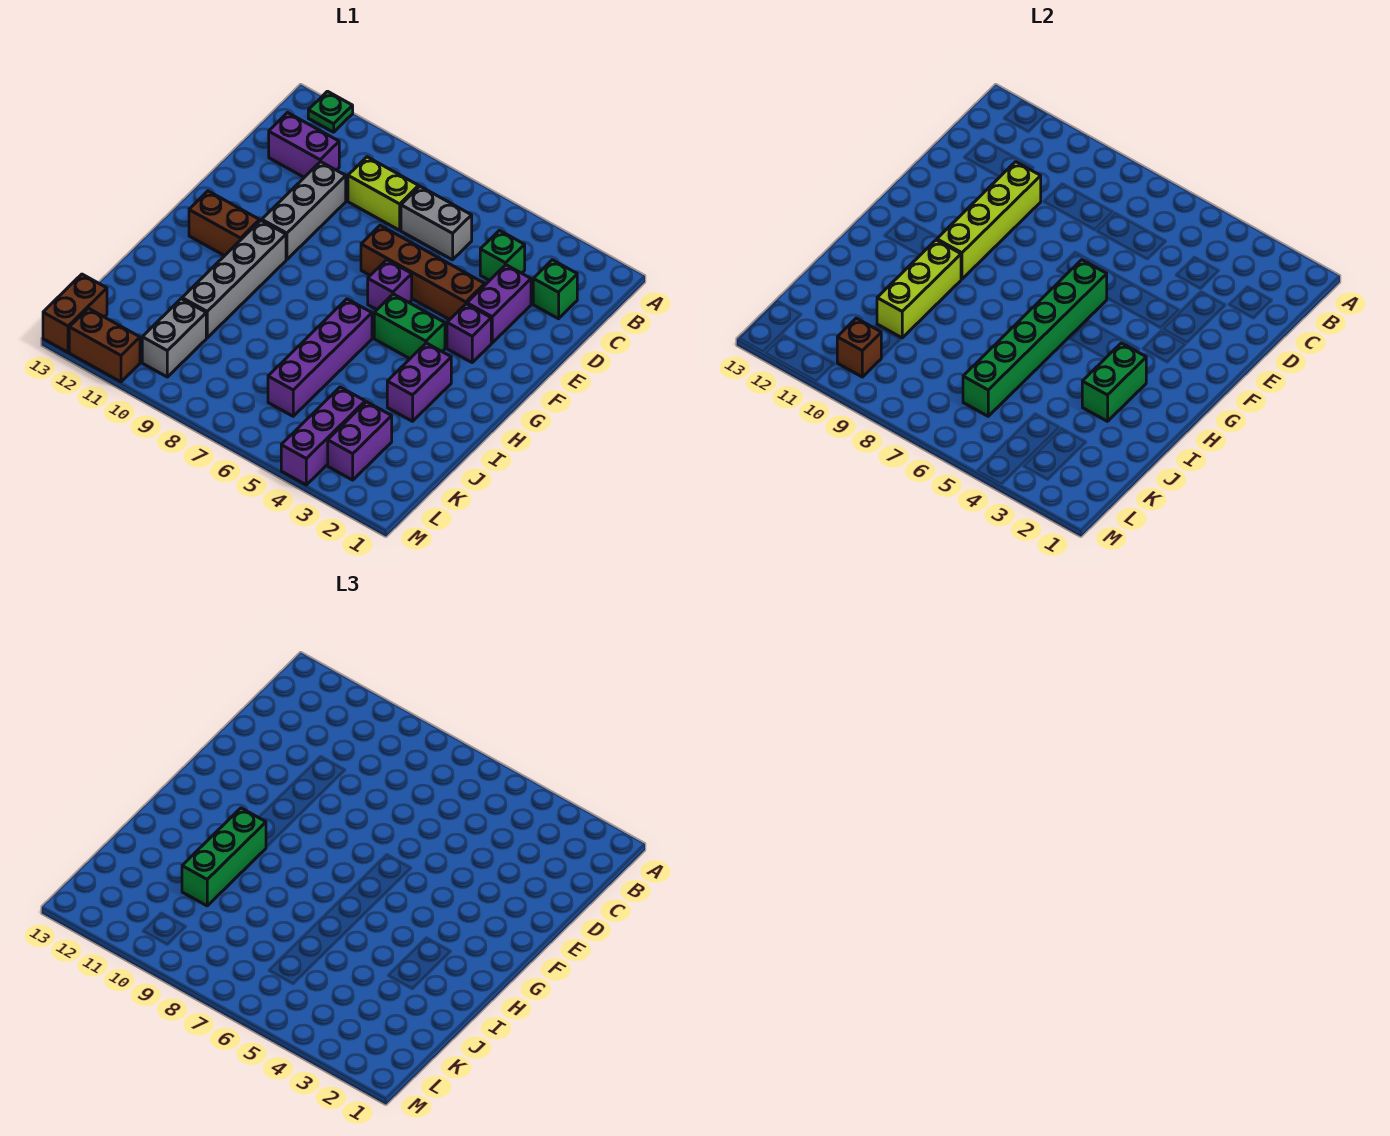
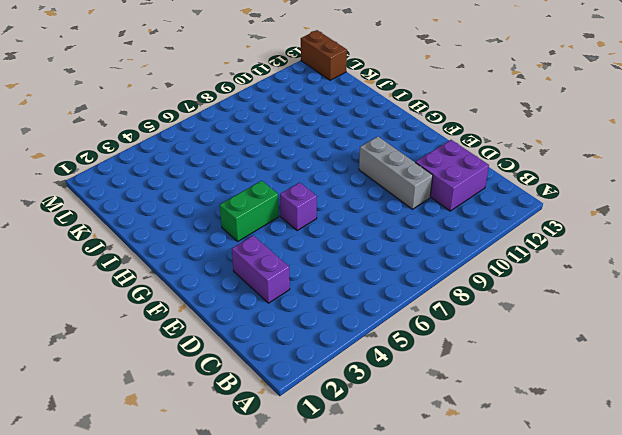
purple 2x2 brick [415,140,489,211] -> purple 1x2 brick [269,113,339,177]
none -> green 1x1 plate [308,91,353,132]
none -> green 1x1 brick [533,260,577,319]
none -> green 1x1 brick [480,230,525,280]

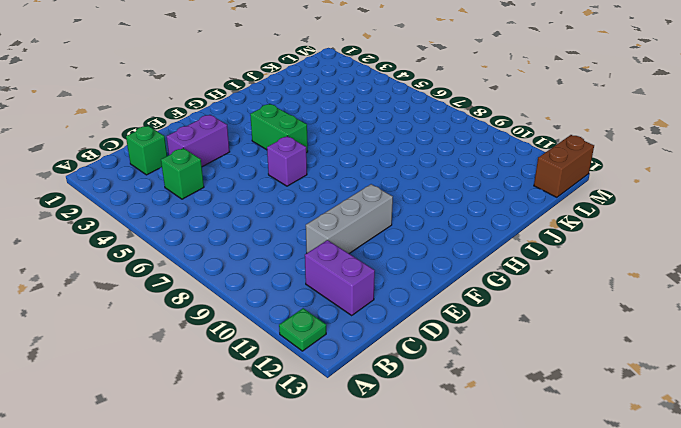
none -> grey 1x2 brick [401,186,472,260]
none -> lime 1x2 brick [348,157,419,230]
none -> brown 1x4 brick [361,226,485,320]

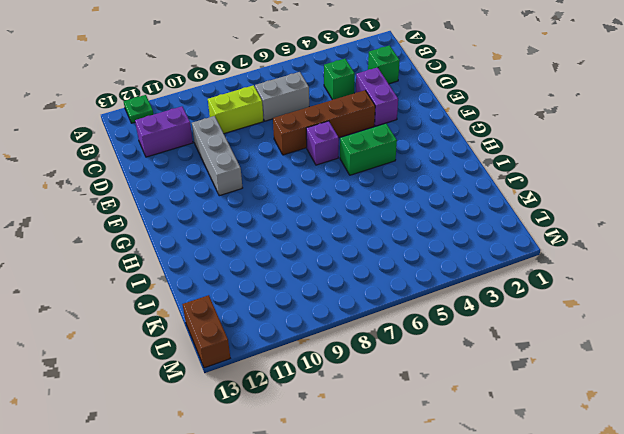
none -> purple 1x1 brick [447,304,491,362]
none -> grey 1x4 brick [182,220,286,338]
none -> brown 1x2 brick [189,191,260,256]

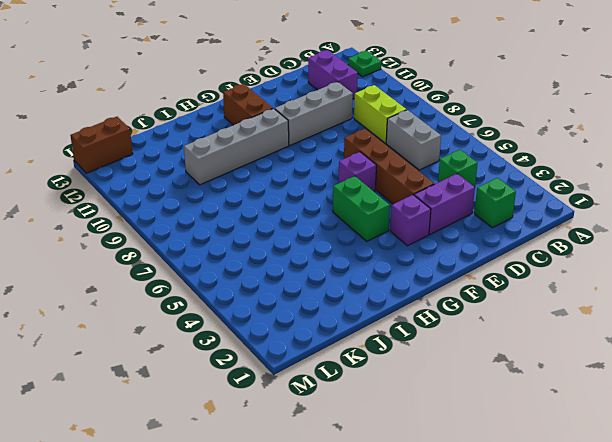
none -> purple 1x2 brick [387,343,451,421]
none -> purple 1x4 brick [268,299,372,416]
none -> purple 1x2 brick [328,402,392,480]

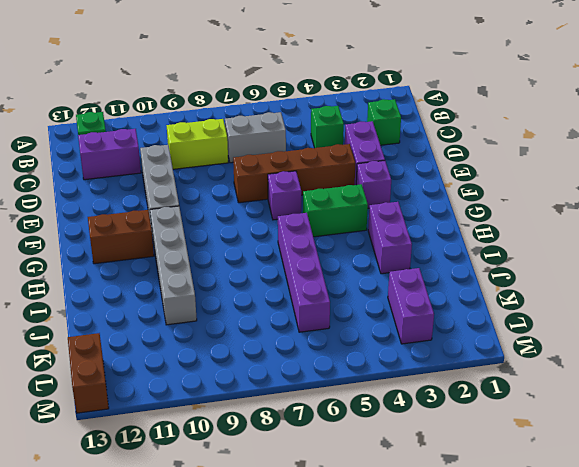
none -> purple 1x3 brick [281,387,365,485]
none -> grey 1x2 brick [142,299,206,377]
none -> brown 1x2 brick [69,308,140,382]

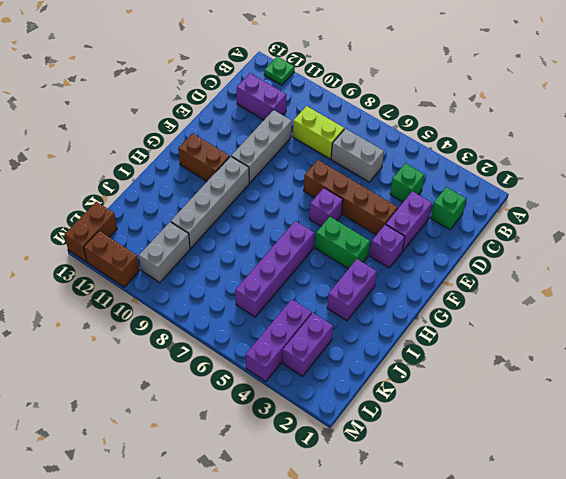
none -> lime 1x4 brick [937,162,1041,279]
none -> green 1x6 brick [963,260,1107,416]
none -> green 1x2 brick [1082,343,1146,421]

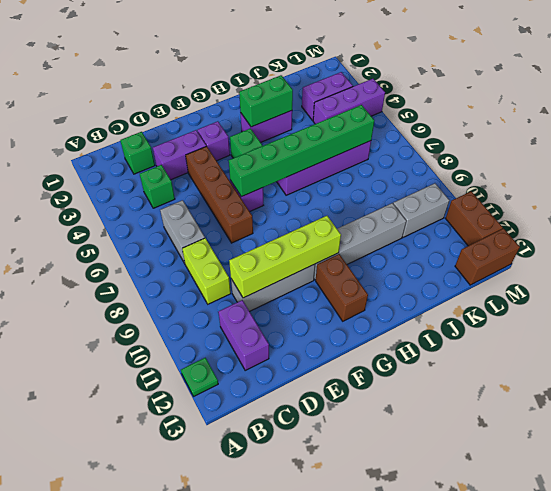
none -> lime 1x3 brick [877,240,961,338]
none -> brown 1x1 brick [837,318,881,377]
none -> green 1x3 brick [182,808,266,906]

